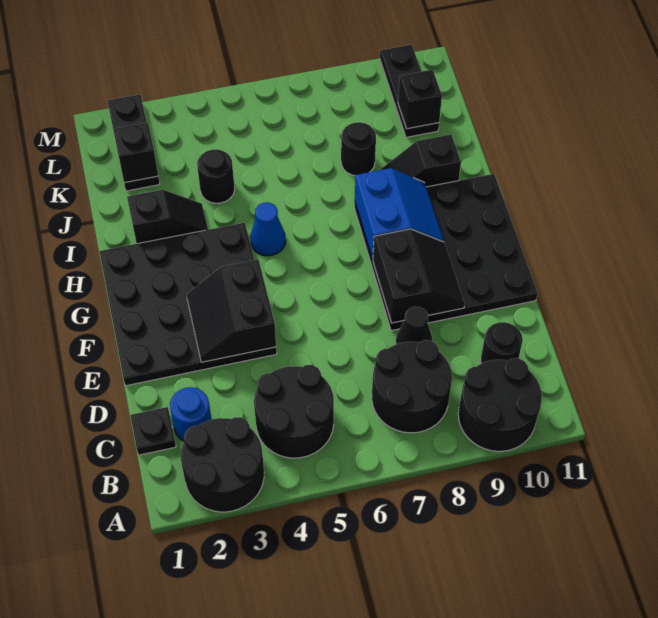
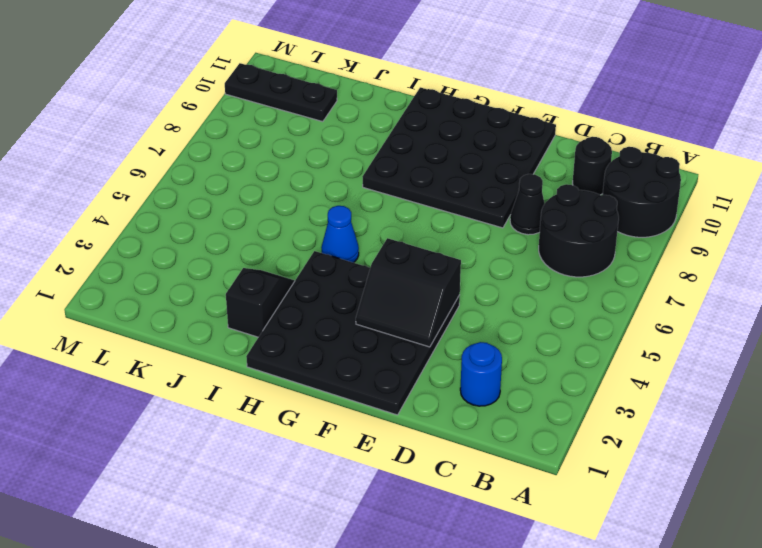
none -> black 2x2 round brick [181,417,264,512]
none -> black 2x2 round brick [254,365,334,458]
none -> black 1x1 plate [130,407,176,455]

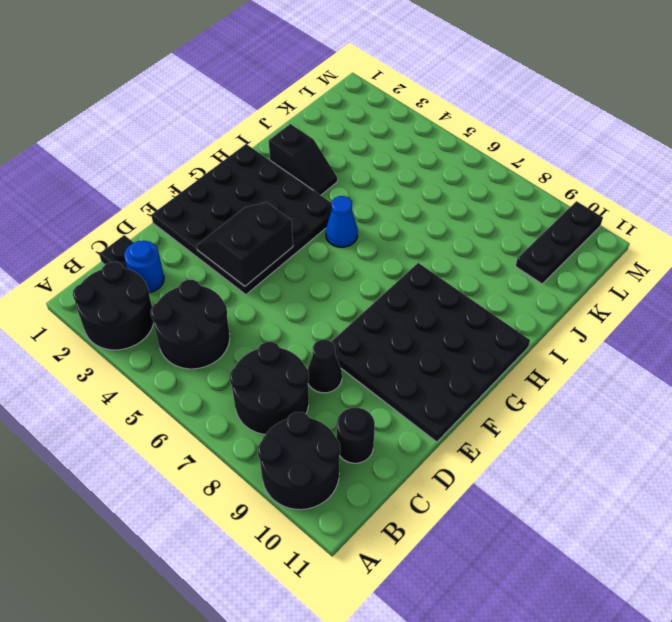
none -> black 1x2 slope [381,134,461,187]
none -> black 1x1 round brick [197,149,235,203]
none -> black 1x1 round brick [341,122,376,176]

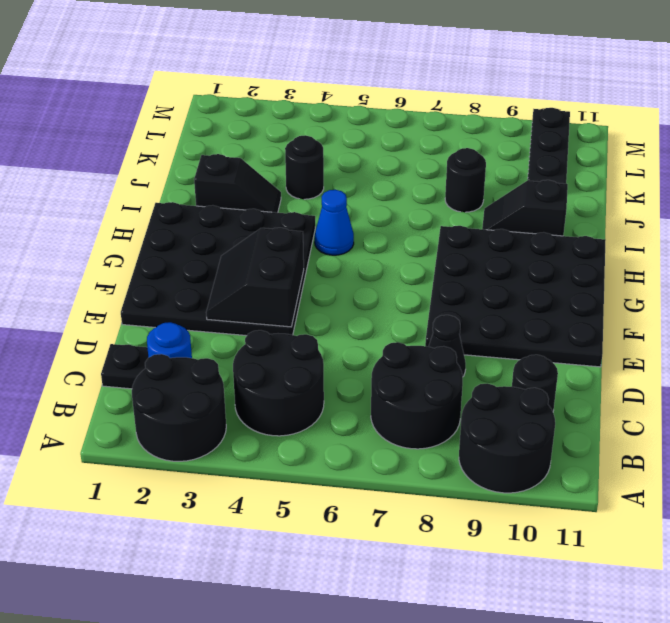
none -> black 1x3 plate [108,95,160,191]
none -> black 2x2 slope [373,229,465,323]
none -> blue 2x2 slope [355,168,444,260]

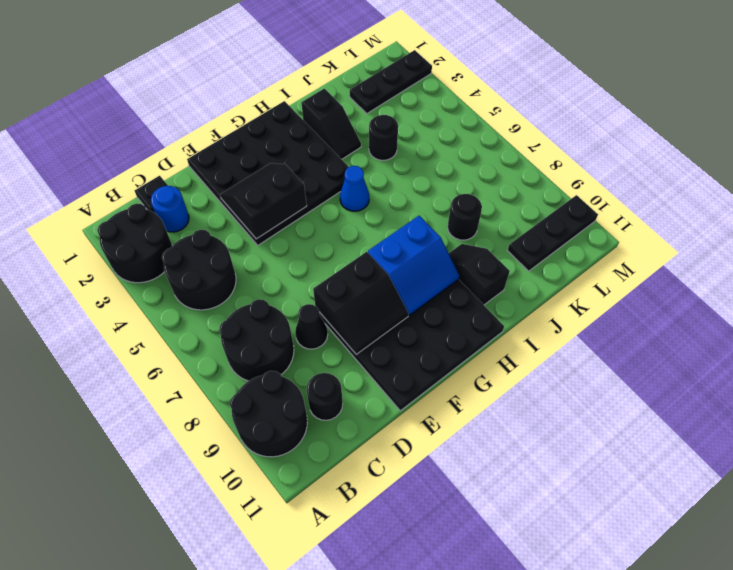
none -> black 1x1 brick [113,123,158,183]
none -> black 1x1 brick [398,70,442,129]

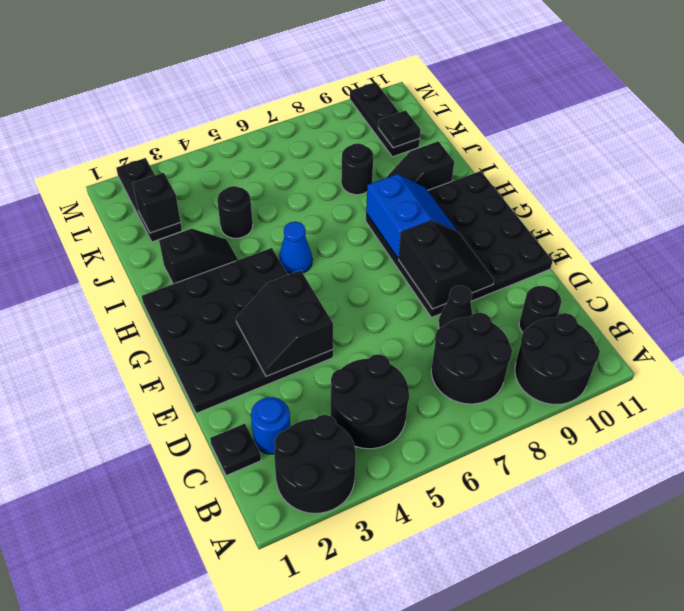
black 1x1 plate [379,110,421,148] -> black 1x1 brick [398,70,442,129]

